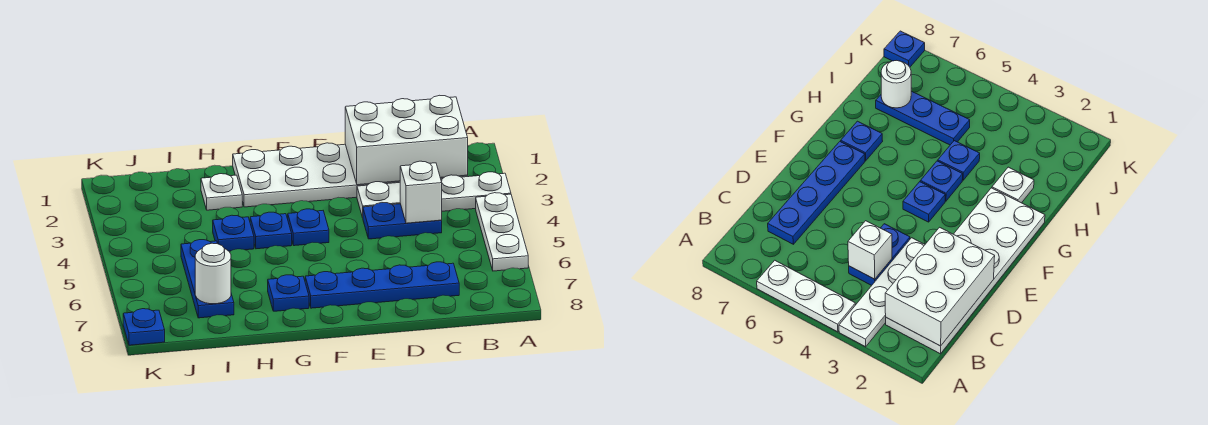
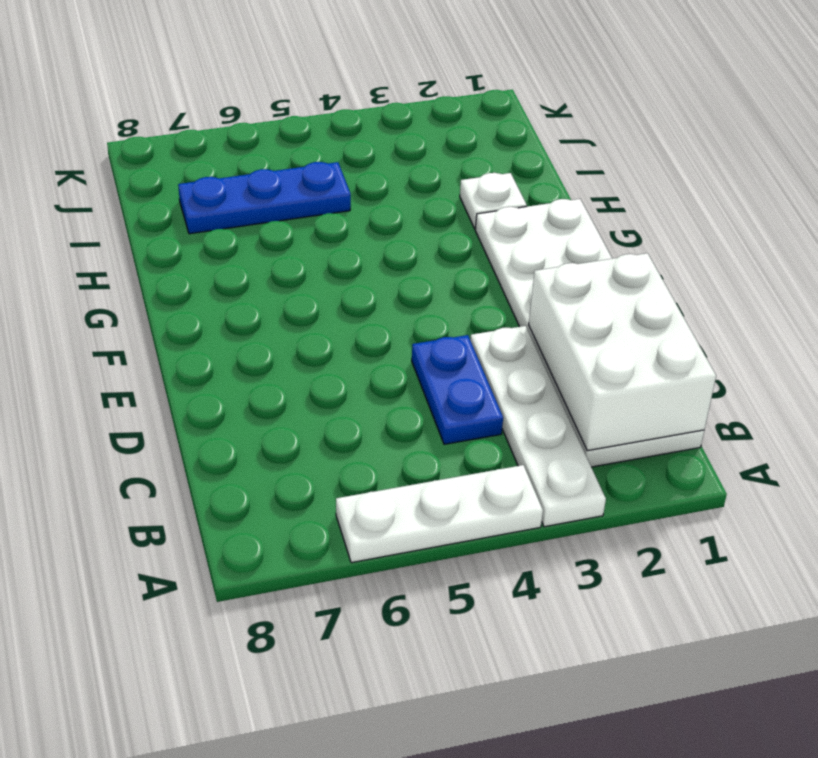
none -> blue 1x4 plate [305,262,459,308]
none -> blue 1x1 plate [288,209,329,246]
none -> blue 1x1 plate [250,212,292,249]

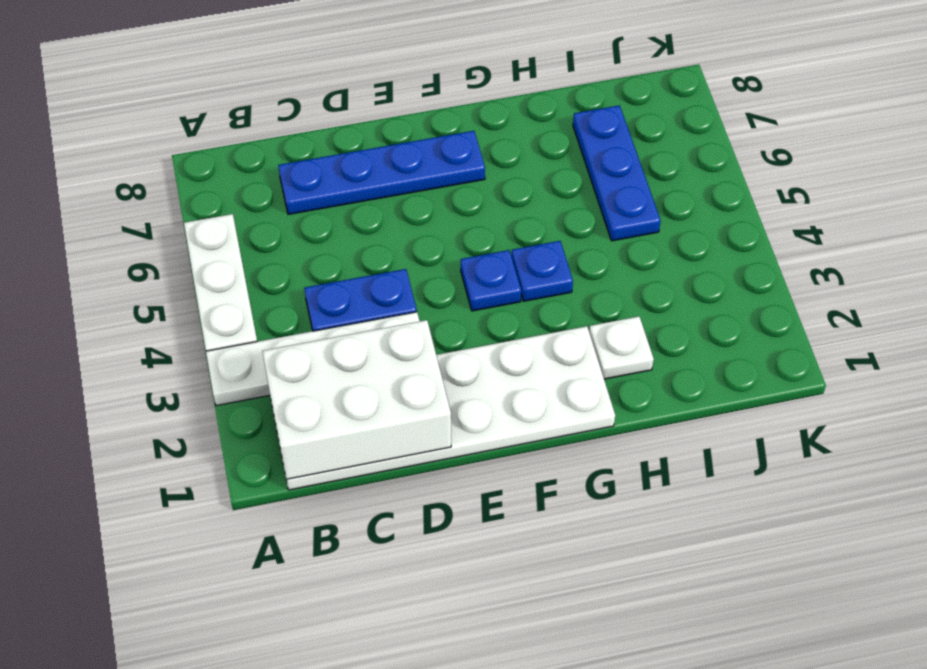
none -> blue 1x1 plate [268,275,309,311]
none -> blue 1x1 plate [213,215,254,251]
none -> blue 1x1 plate [123,309,165,345]

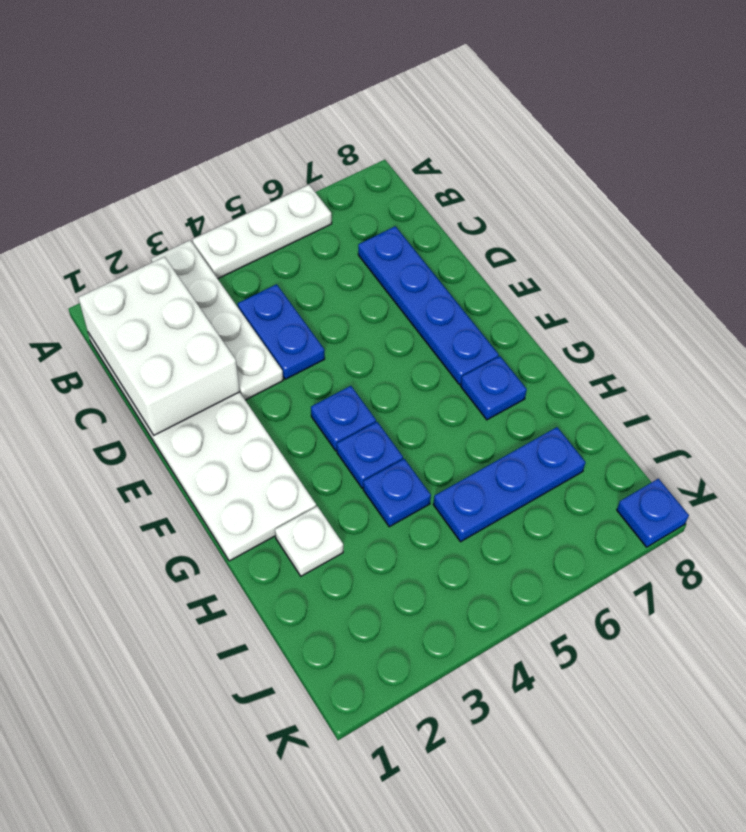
none -> white 1x1 brick [400,161,442,223]
none -> white 1x1 round brick [195,243,231,304]

